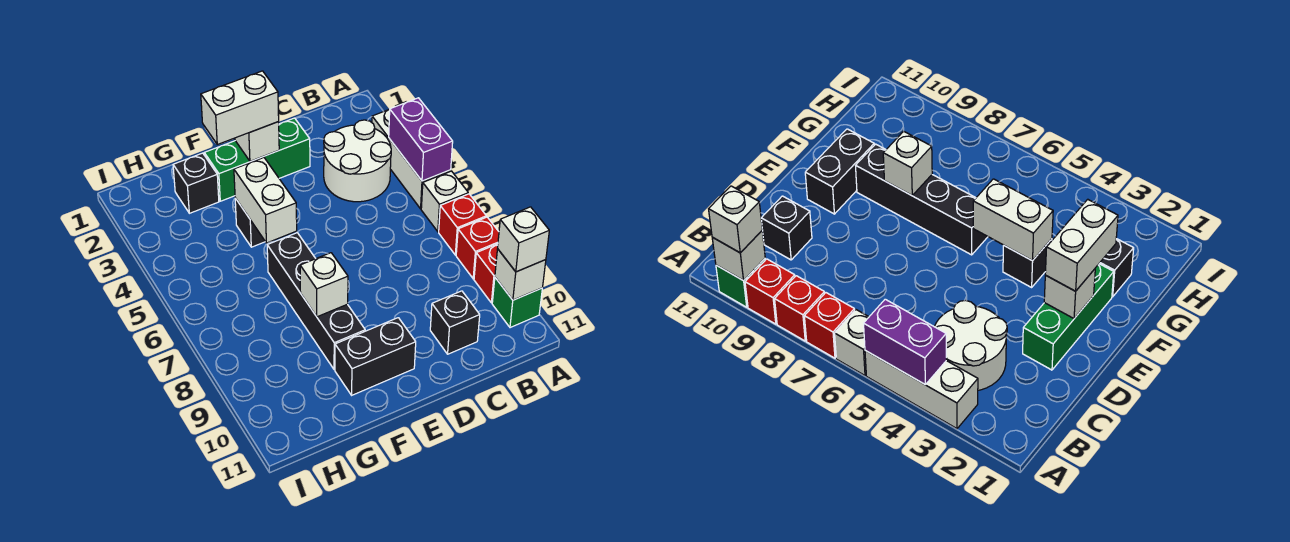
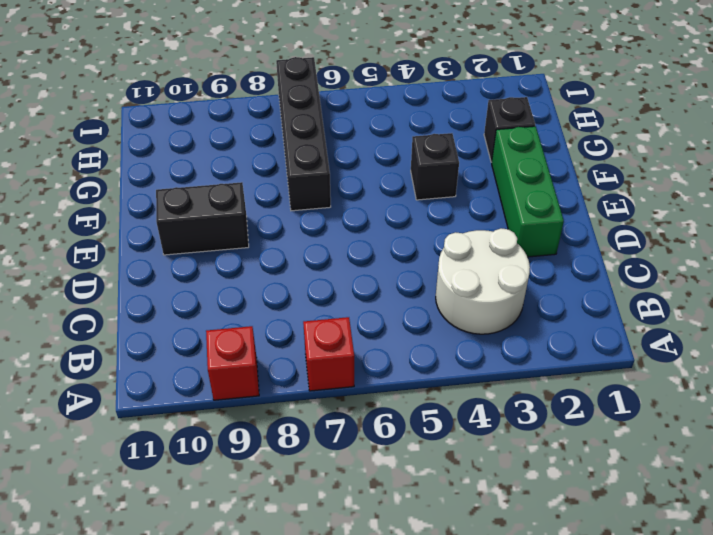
black 1x2 brick [156,182,249,255] -> black 1x2 brick turned to [335,318,416,395]
black 1x4 brick [276,57,331,211] -> black 1x4 brick turned to [267,233,365,370]
none -> white 1x3 brick [372,109,451,209]
none -> white 1x1 brick [421,171,468,232]
none -> red 1x1 brick [456,217,499,279]

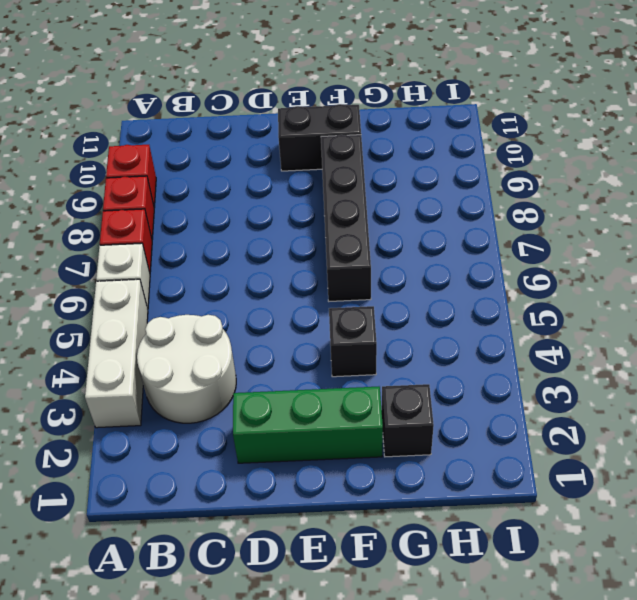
none -> green 1x1 brick [492,278,542,328]
none -> black 1x1 brick [430,291,480,354]
none -> purple 1x2 brick [389,98,453,181]

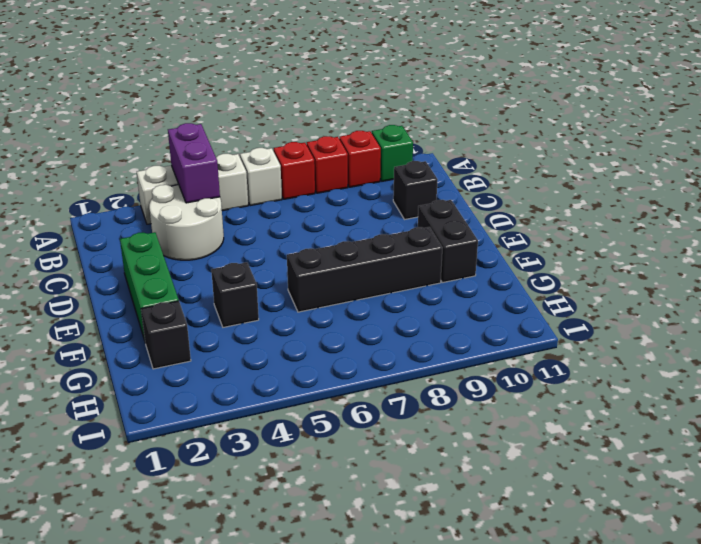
purple 1x2 brick [168,123,220,203] -> purple 1x2 brick turned to [389,98,453,181]
none -> white 1x1 brick [495,249,546,300]
none -> white 1x1 brick [235,122,279,161]
none -> white 1x2 brick [234,158,297,243]

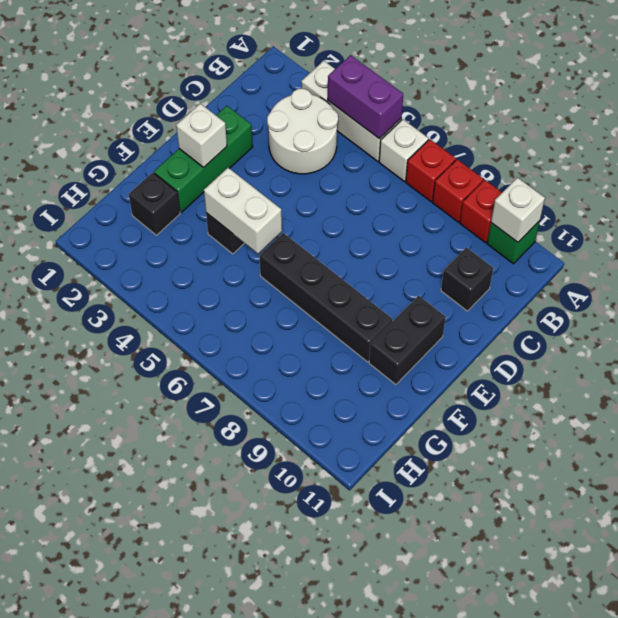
none -> white 1x1 brick [300,253,348,317]
none -> white 1x1 brick [498,207,549,272]
none -> white 1x2 brick [201,71,279,144]

